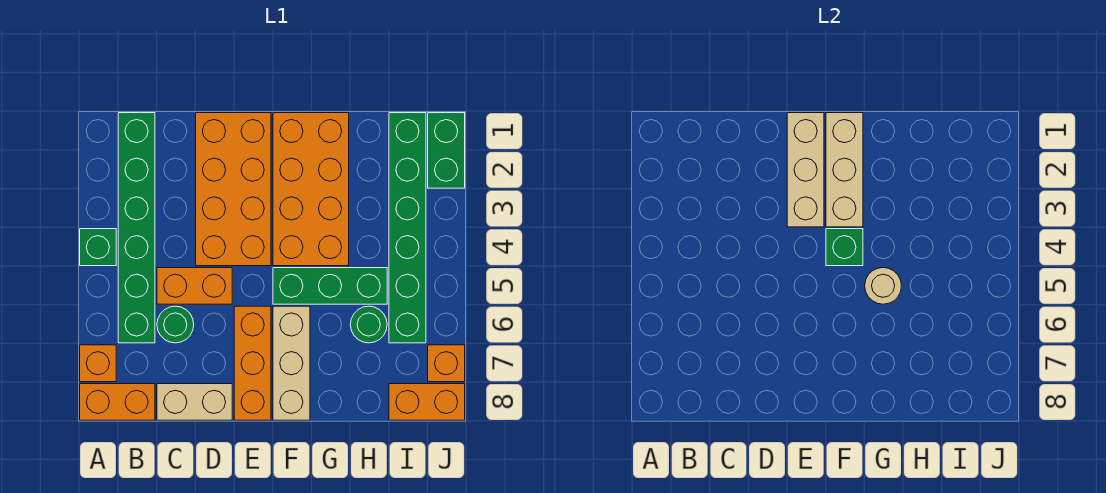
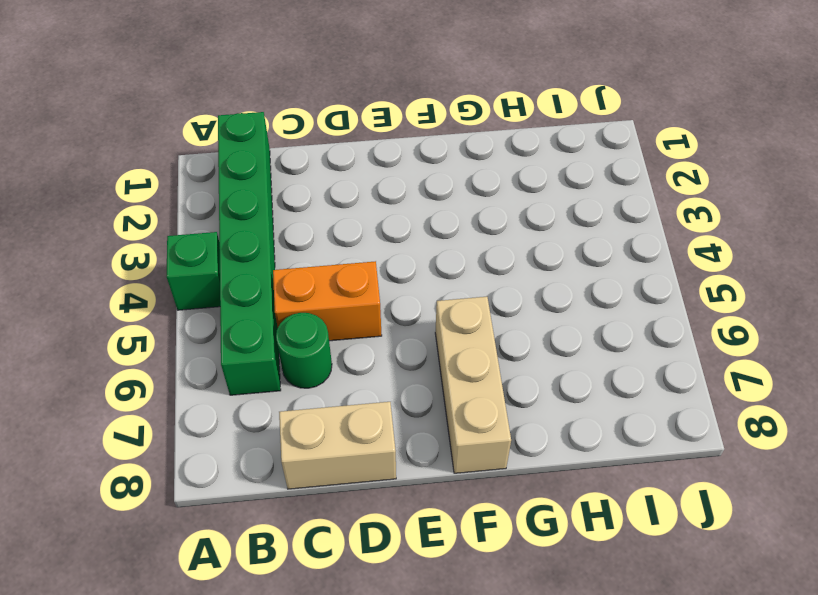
none -> orange 1x1 brick [80,345,116,382]
none -> orange 1x2 brick [80,384,155,420]
none -> orange 2x4 brick [196,113,271,266]

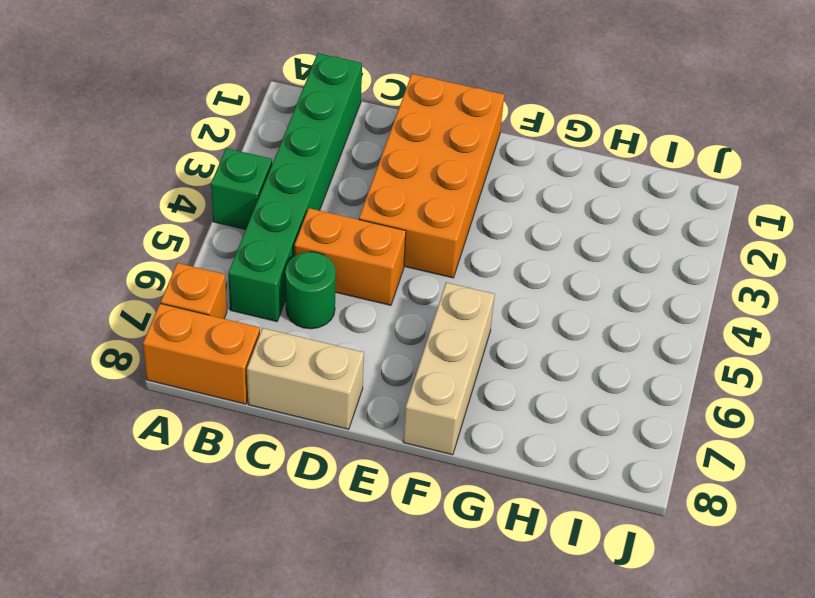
none -> orange 1x3 brick [234,306,271,420]
none -> orange 2x4 brick [273,113,349,266]
none -> green 1x3 brick [273,268,387,304]

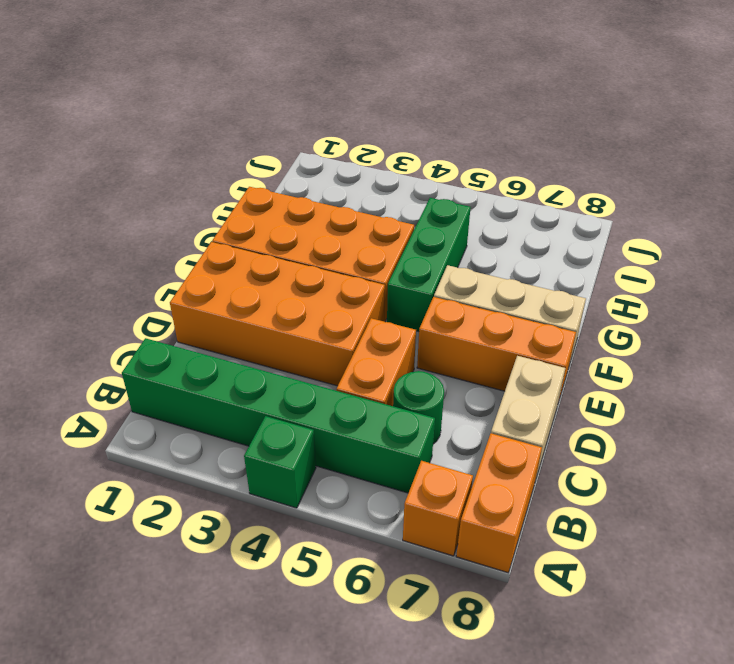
none -> green 1x1 round brick [350,306,387,343]
none -> green 1x6 brick [389,113,426,343]
none -> orange 1x2 brick [389,384,465,420]

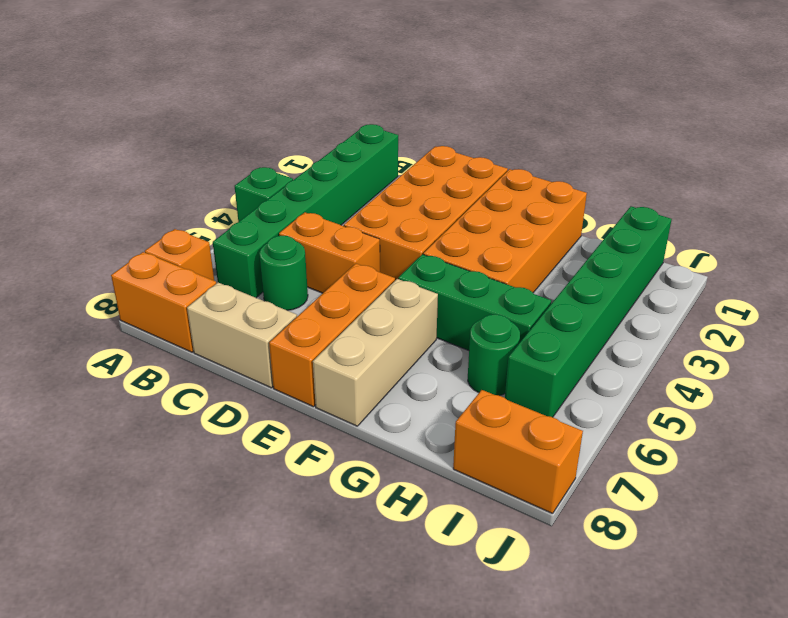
none -> green 1x2 brick [428,113,465,188]
none -> orange 1x1 brick [428,345,465,382]
none -> tan 1x3 brick [787,113,824,227]

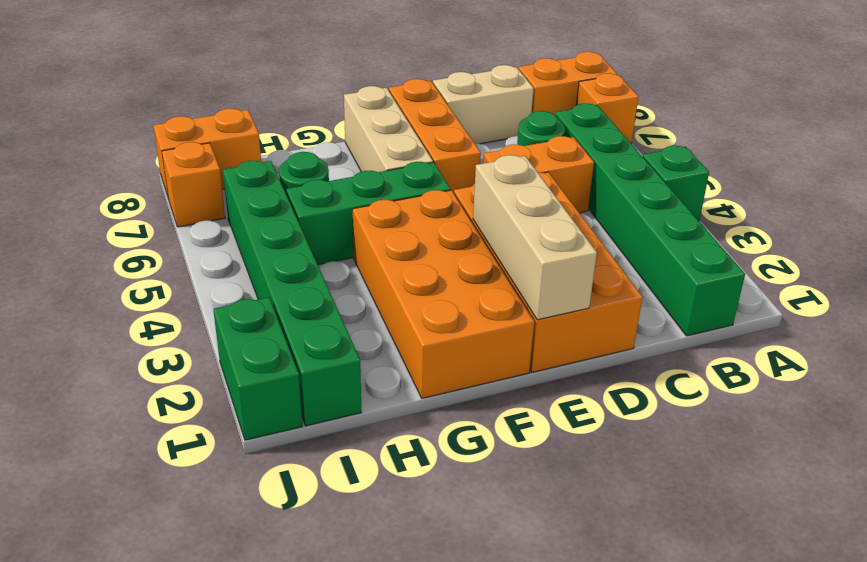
none -> tan 1x3 brick [826,113,863,227]
none -> green 1x1 brick [826,229,863,266]
none -> tan 1x1 round brick [865,268,901,304]

